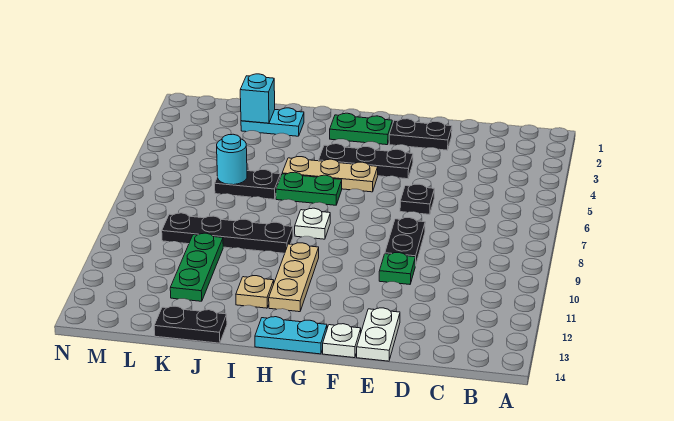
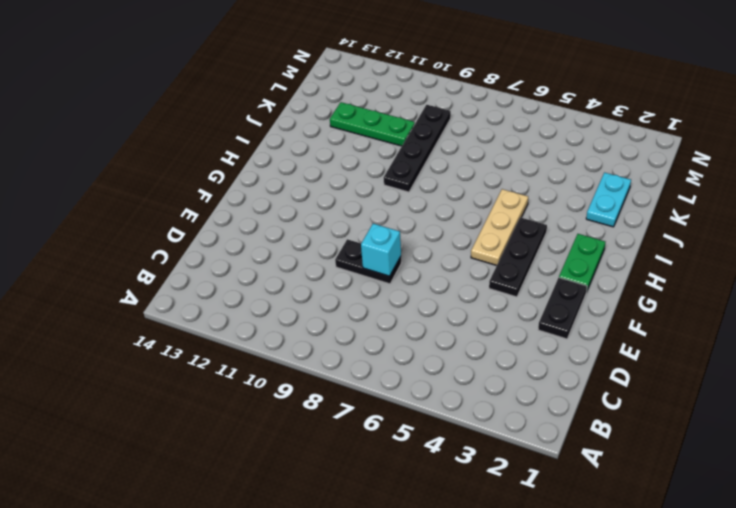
cyan 1x1 brick [361,224,401,276] -> cyan 1x1 brick moved to [240,74,275,123]
none -> black 1x1 plate [400,184,434,214]
none -> green 1x1 plate [379,253,415,284]
none -> white 1x2 plate [357,308,400,361]

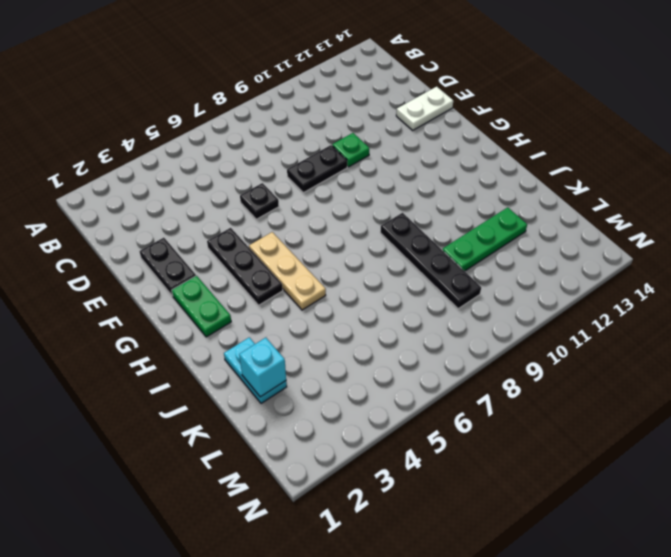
none -> white 1x1 plate [323,324,361,358]
none -> cyan 1x2 plate [255,317,327,354]
none -> green 1x2 plate [276,172,342,205]

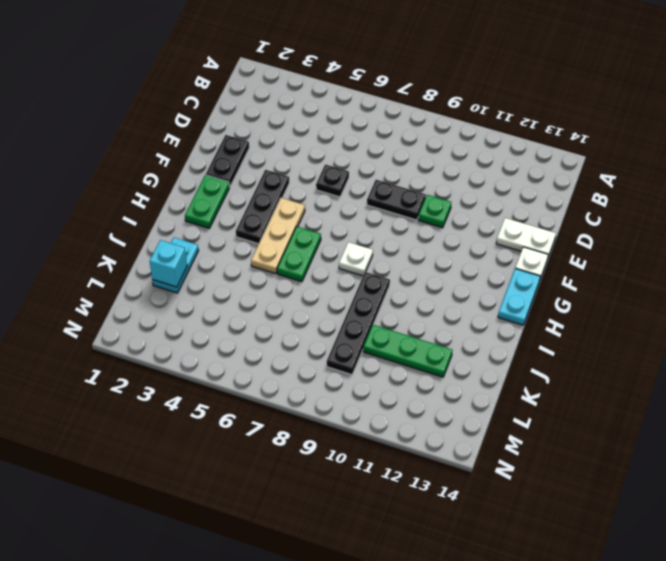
none -> tan 1x3 plate [269,243,319,312]
none -> tan 1x1 plate [236,276,274,308]
none -> black 1x2 plate [215,170,280,199]

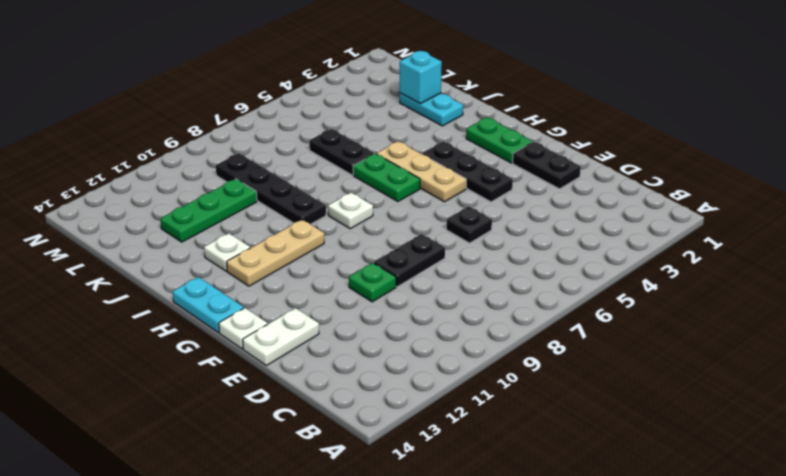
white 1x1 plate [204,233,250,271] -> tan 1x1 plate [236,276,274,308]
none -> black 1x2 plate [154,306,227,343]
none -> cyan 1x1 round brick [217,134,247,185]

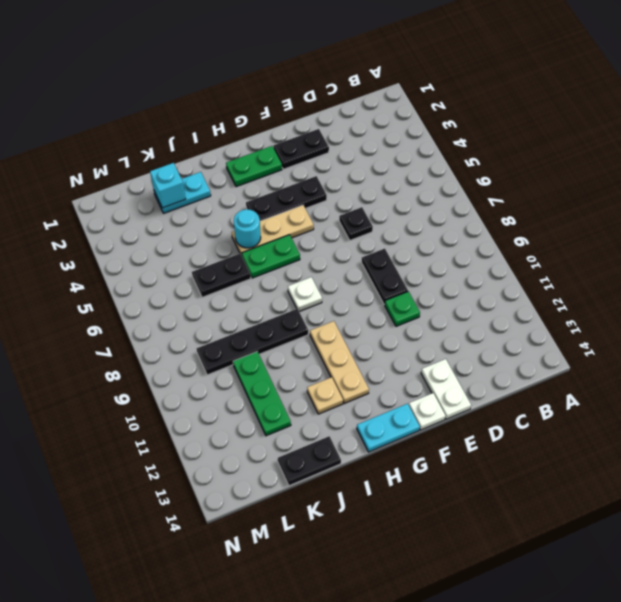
cyan 1x1 round brick [234,209,261,248] -> cyan 1x1 round brick moved to [217,134,247,185]

